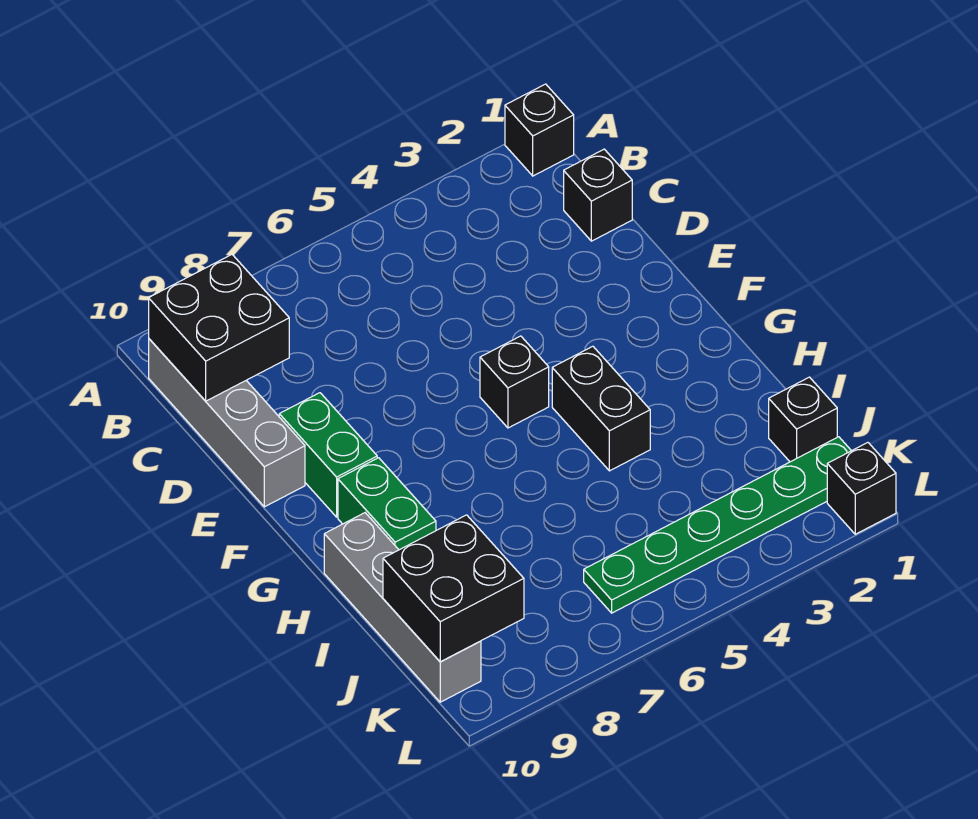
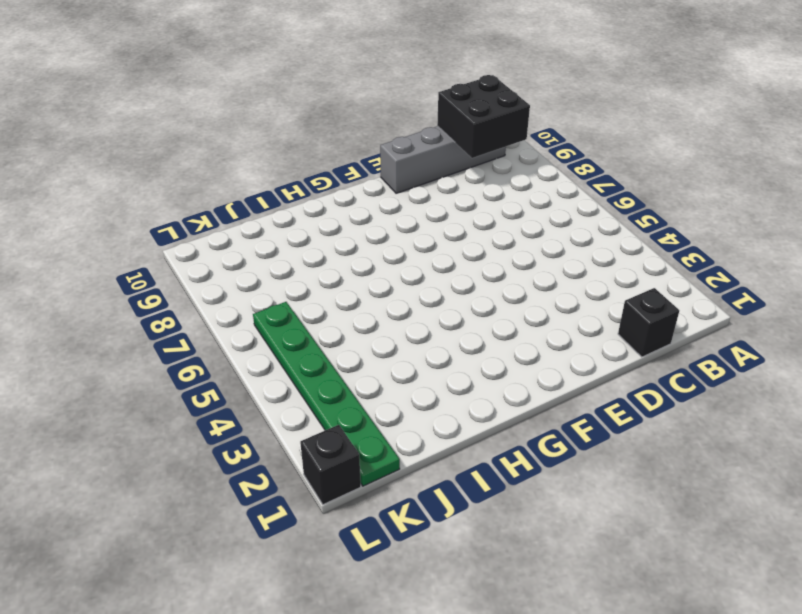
none -> black 1x1 brick [505,84,574,176]
none -> green 1x2 brick [279,393,377,517]
none -> black 1x1 brick [480,336,549,428]

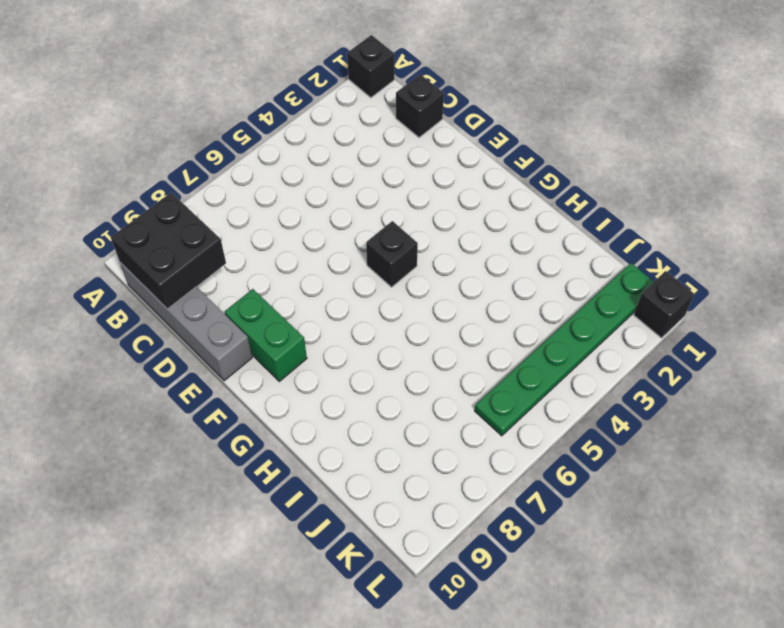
none -> black 1x2 brick [552,346,650,471]
none -> green 1x2 brick [338,458,436,550]
none -> grey 1x4 brick [324,513,481,702]

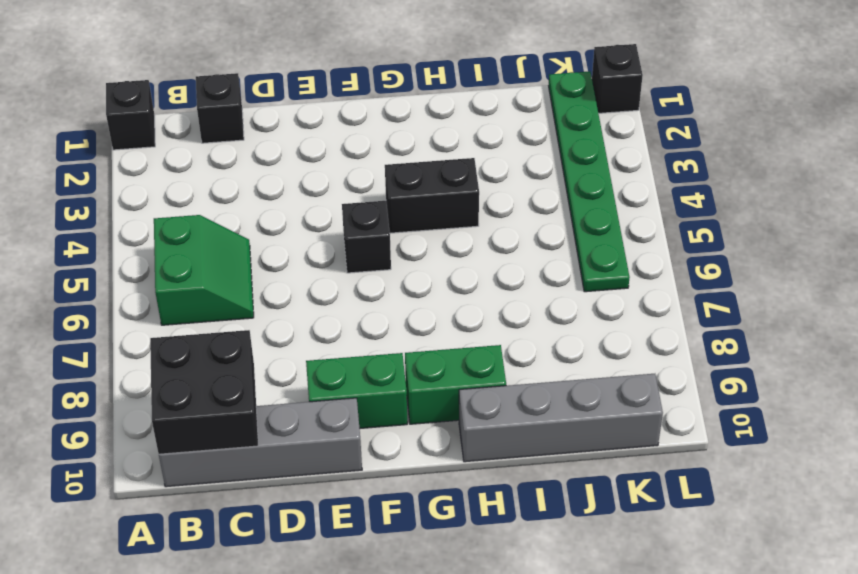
green 2x2 slope [154,215,254,325] -> none
none -> black 1x1 brick [769,377,837,462]
none -> black 2x2 brick [383,515,524,662]

